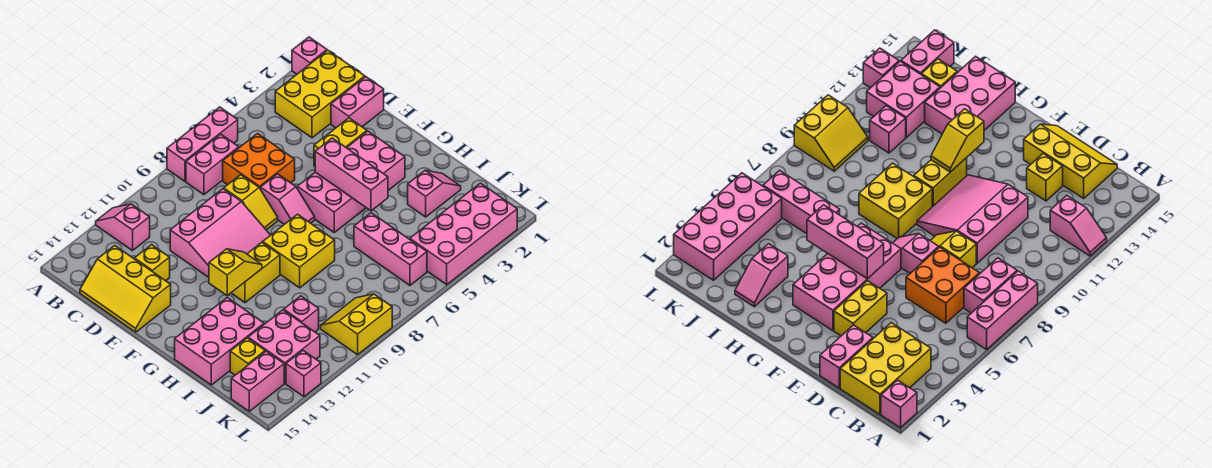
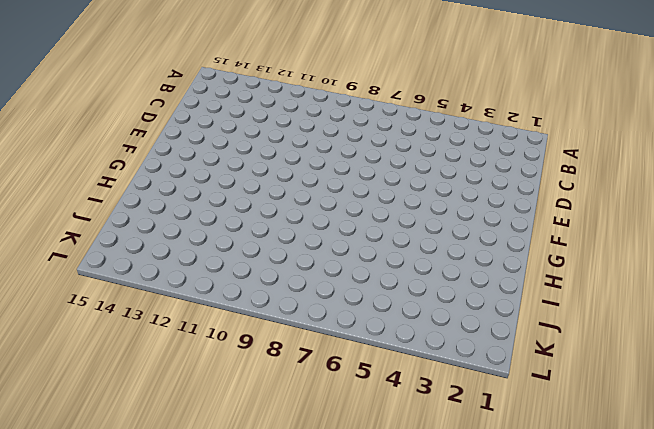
none -> pink 1x1 brick [292,37,327,74]
none -> pink 1x3 brick [167,107,238,181]
none -> pink 1x2 slope [96,204,150,251]

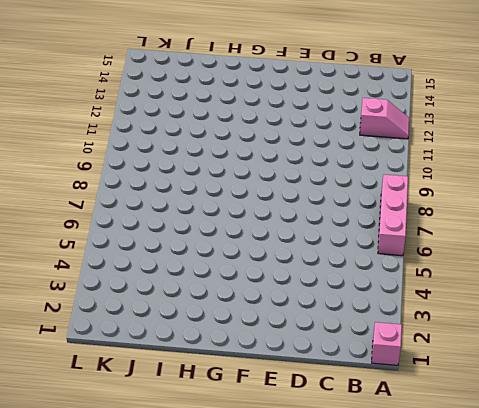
none -> yellow 2x3 brick [275,50,365,138]
none -> pink 1x2 brick [186,134,239,195]
none -> orange 2x2 brick [223,134,295,189]

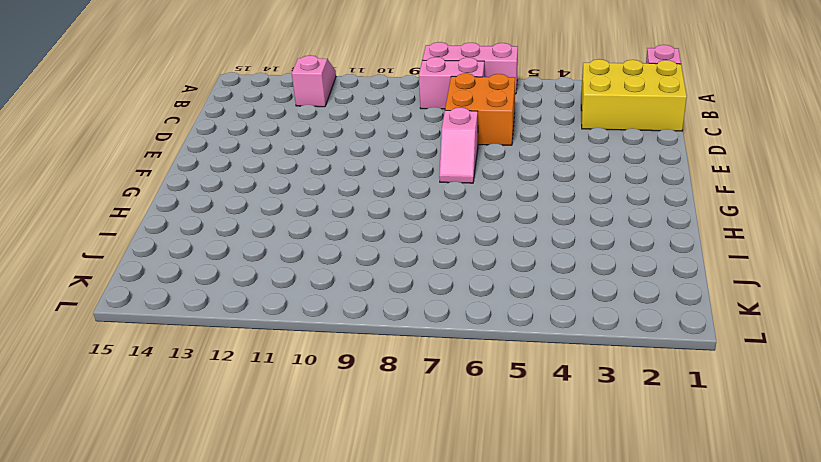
none -> yellow 2x3 slope [80,246,171,332]
none -> pink 1x2 brick [331,77,384,128]
none -> yellow 1x2 slope [224,175,278,230]

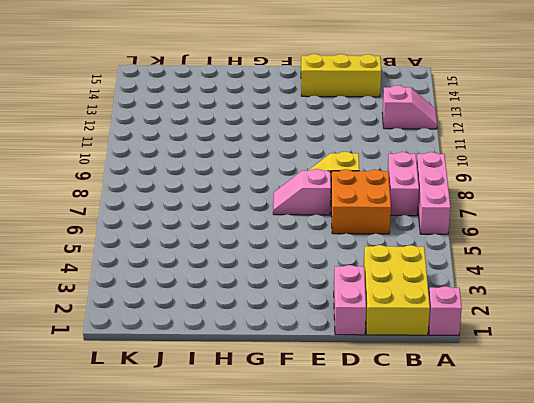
none -> pink 3x3 slope [170,189,270,277]
none -> yellow 1x1 brick [135,245,170,281]
none -> yellow 1x2 brick [314,118,367,166]

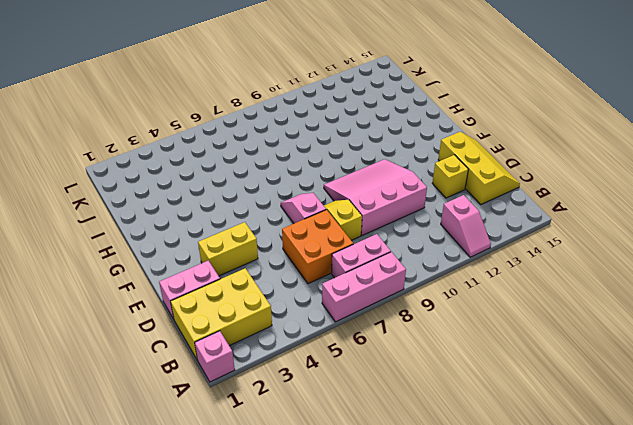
none -> pink 2x4 brick [297,131,405,232]
none -> yellow 2x2 brick [263,214,335,288]
none -> yellow 1x2 brick [231,242,280,303]

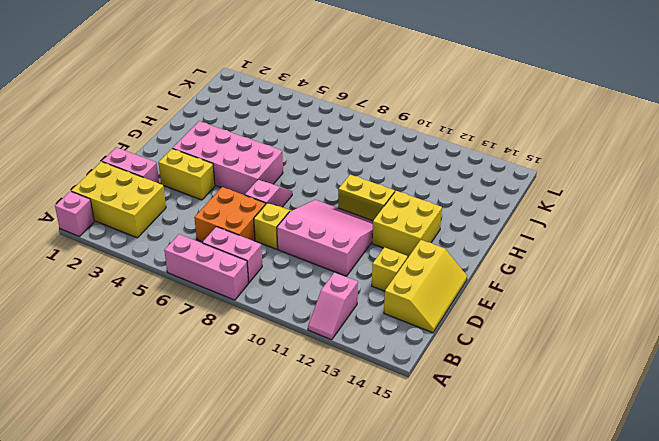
yellow 2x2 brick [372,191,442,257] -> yellow 2x2 brick moved to [263,214,335,288]
none -> pink 2x3 brick [175,298,264,385]
none -> pink 1x2 slope [408,170,461,217]
none -> pink 1x3 brick [354,213,427,285]

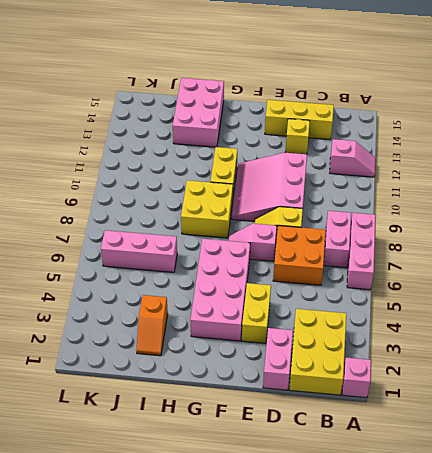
orange 1x2 slope [136,295,168,356] -> pink 1x2 slope [408,170,461,217]
none -> pink 1x1 brick [284,296,319,332]
none -> pink 2x2 brick [248,310,320,383]
none -> yellow 1x1 brick [230,338,265,375]

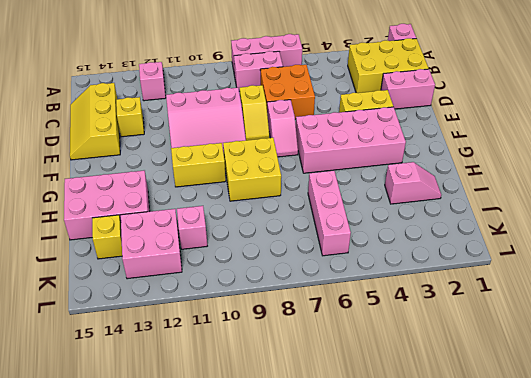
none -> pink 2x4 brick [410,183,517,285]
none -> yellow 2x2 slope [321,294,392,355]
none -> pink 1x2 brick [231,351,284,411]

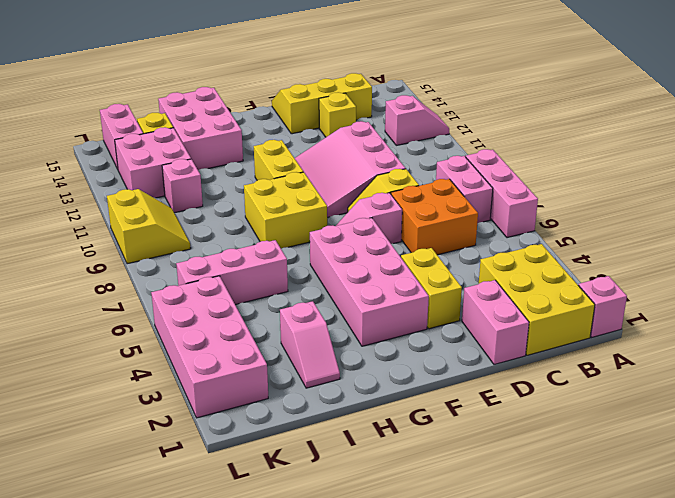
none -> pink 1x1 brick [286,351,321,397]
none -> pink 1x3 brick [315,138,388,211]
none -> yellow 1x2 slope [209,249,262,296]

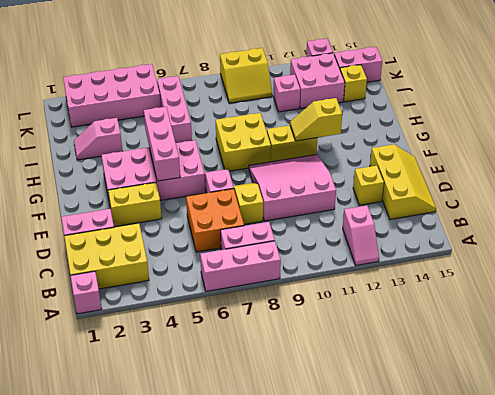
none -> pink 2x3 brick [175,298,264,385]

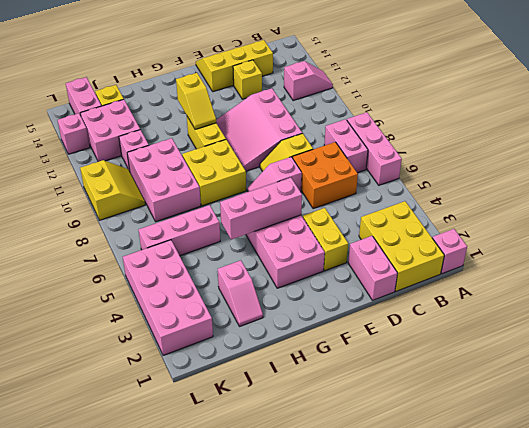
pink 2x3 brick [127,138,201,222] -> pink 2x3 brick moved to [175,298,264,385]

